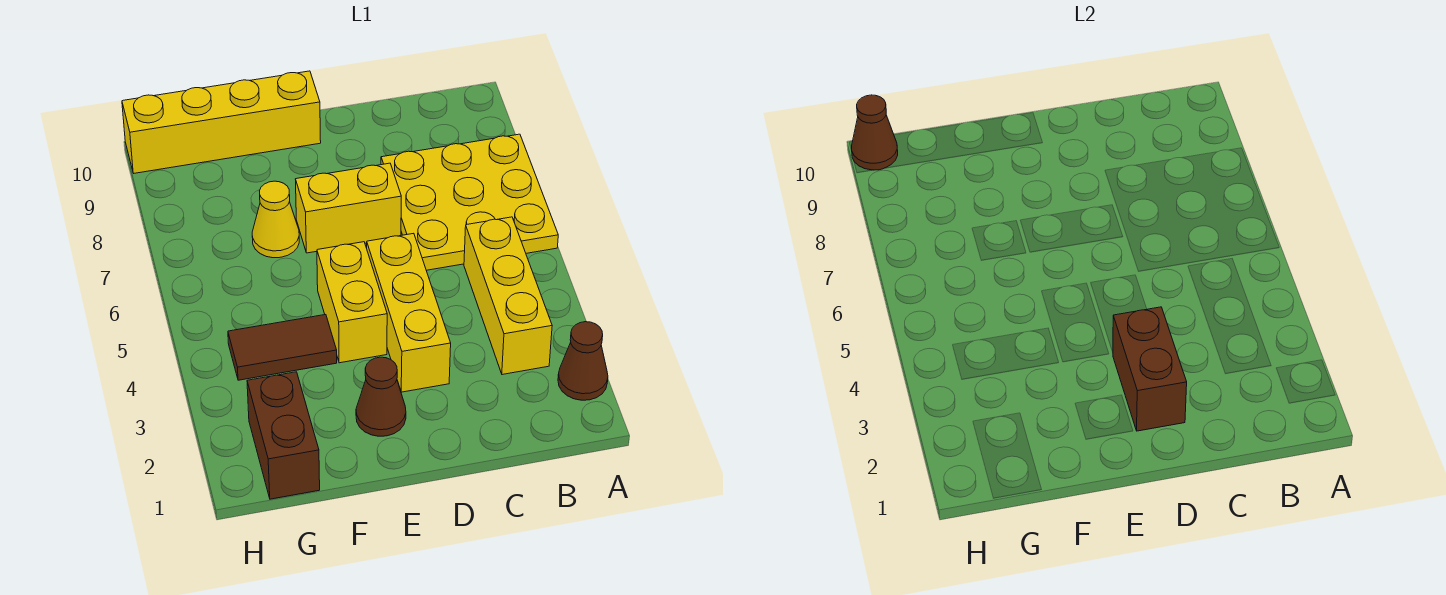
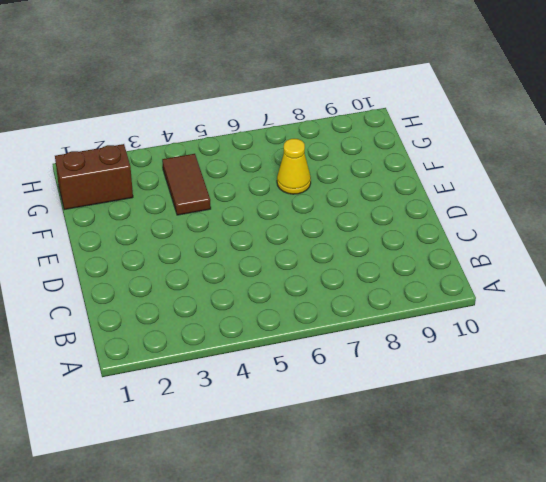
none -> brown 1x1 cone [558,322,608,400]
none -> yellow 3x3 plate [381,134,558,270]
none -> yellow 1x3 brick [464,217,552,375]

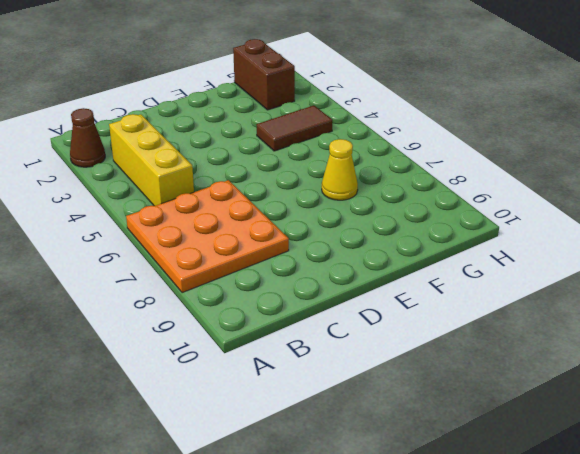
orange 3x3 plate [126,180,289,293] -> yellow 3x3 plate [381,134,558,270]
none -> yellow 1x3 brick [367,233,451,392]
none -> yellow 1x2 brick [296,163,401,253]
none -> brown 1x1 cone [356,357,406,436]

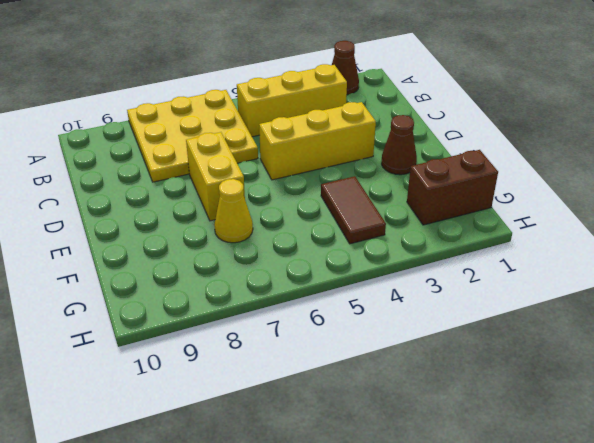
none -> yellow 1x2 brick [317,242,387,363]
none -> yellow 1x4 brick [122,71,321,173]
none -> brown 1x2 brick [1113,307,1187,431]

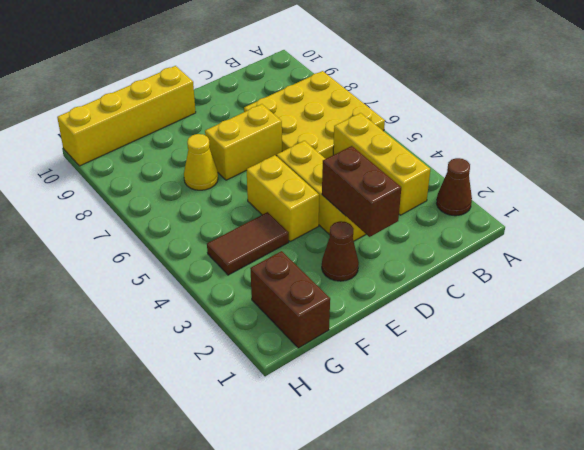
none -> brown 1x1 cone [852,95,898,170]

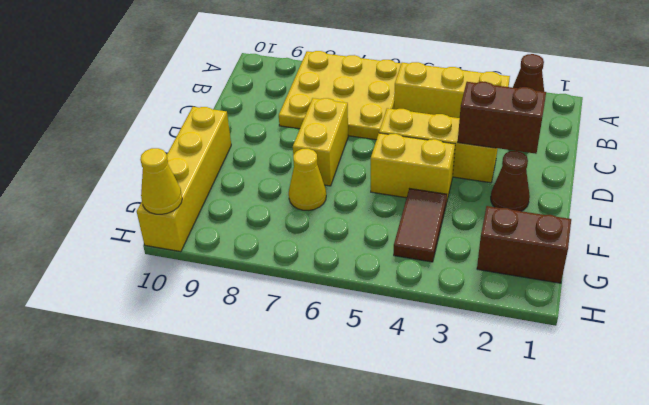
yellow 1x1 cone [140,148,182,214] -> brown 1x1 cone [852,95,898,170]

